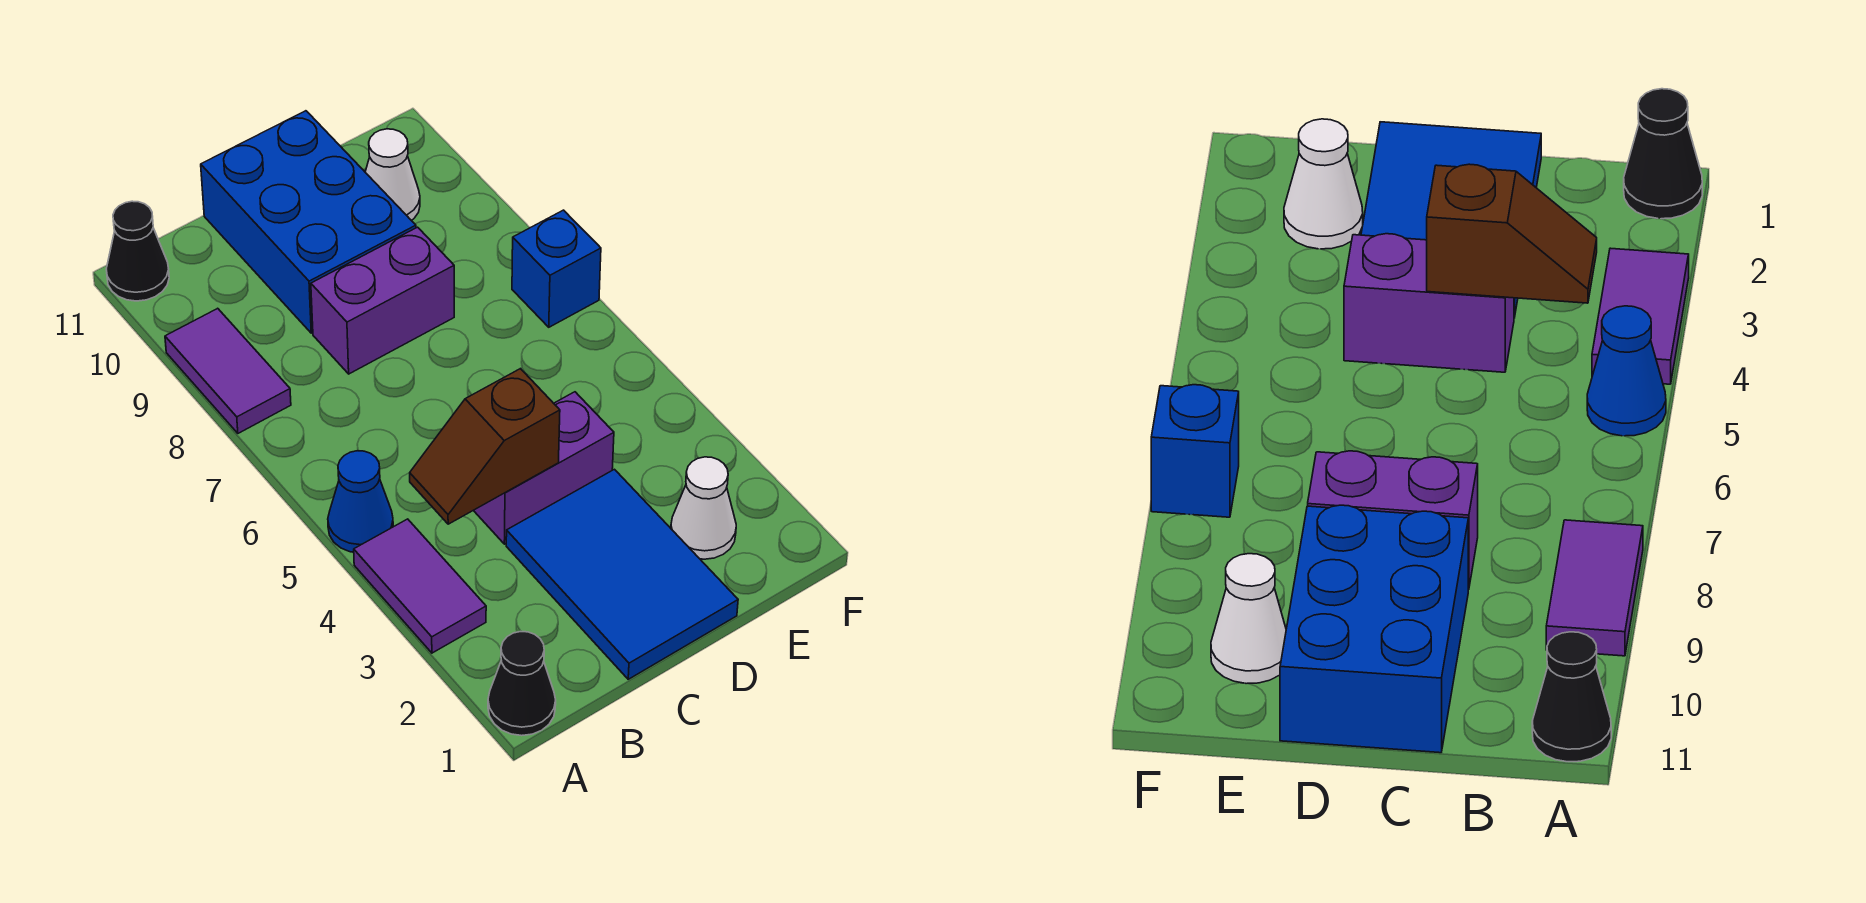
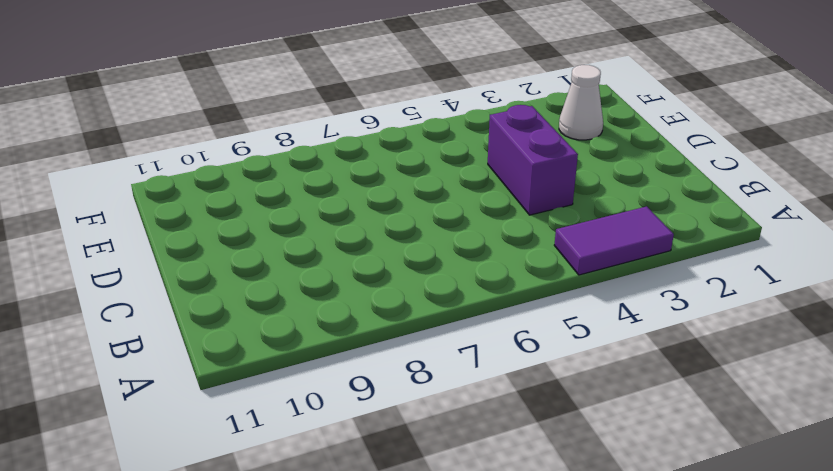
none -> black 1x1 cone [488,632,556,736]
none -> blue 1x1 cone [328,451,393,552]
none -> purple 1x2 tile [165,308,291,433]

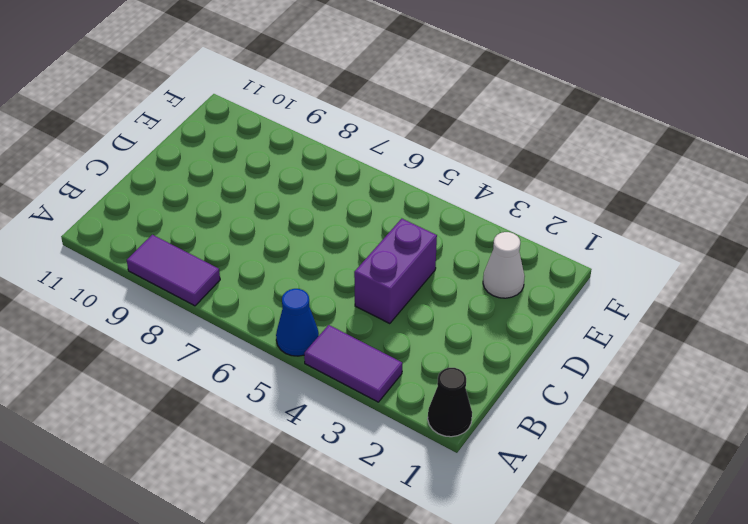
none -> black 1x1 cone [106,201,169,301]
none -> blue 2x3 tile [506,469,738,679]
none -> purple 1x2 brick [311,227,454,374]

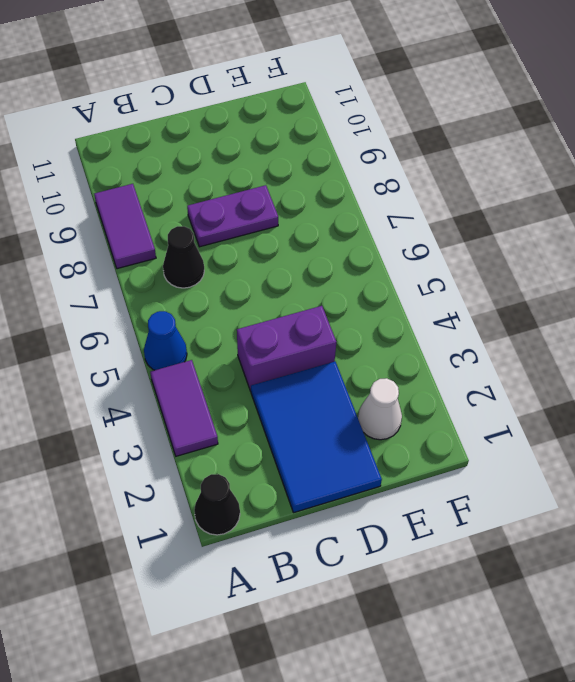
black 1x1 cone [163,226,204,288] -> black 1x1 cone moved to [106,201,169,301]
purple 1x2 plate [187,185,278,247] -> purple 1x2 brick [311,227,454,374]
none -> blue 2x3 brick [201,111,416,333]
none -> white 1x1 cone [365,129,420,221]
none -> blue 1x1 brick [512,210,601,327]

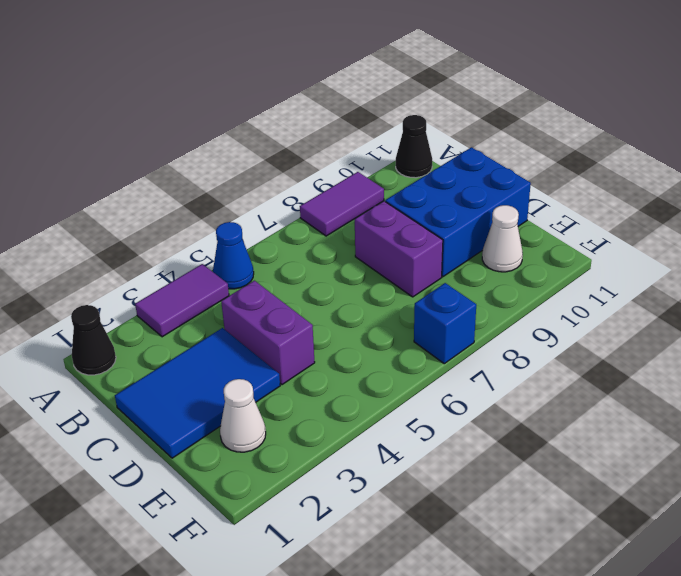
none -> brown 1x2 slope [410,369,560,524]

